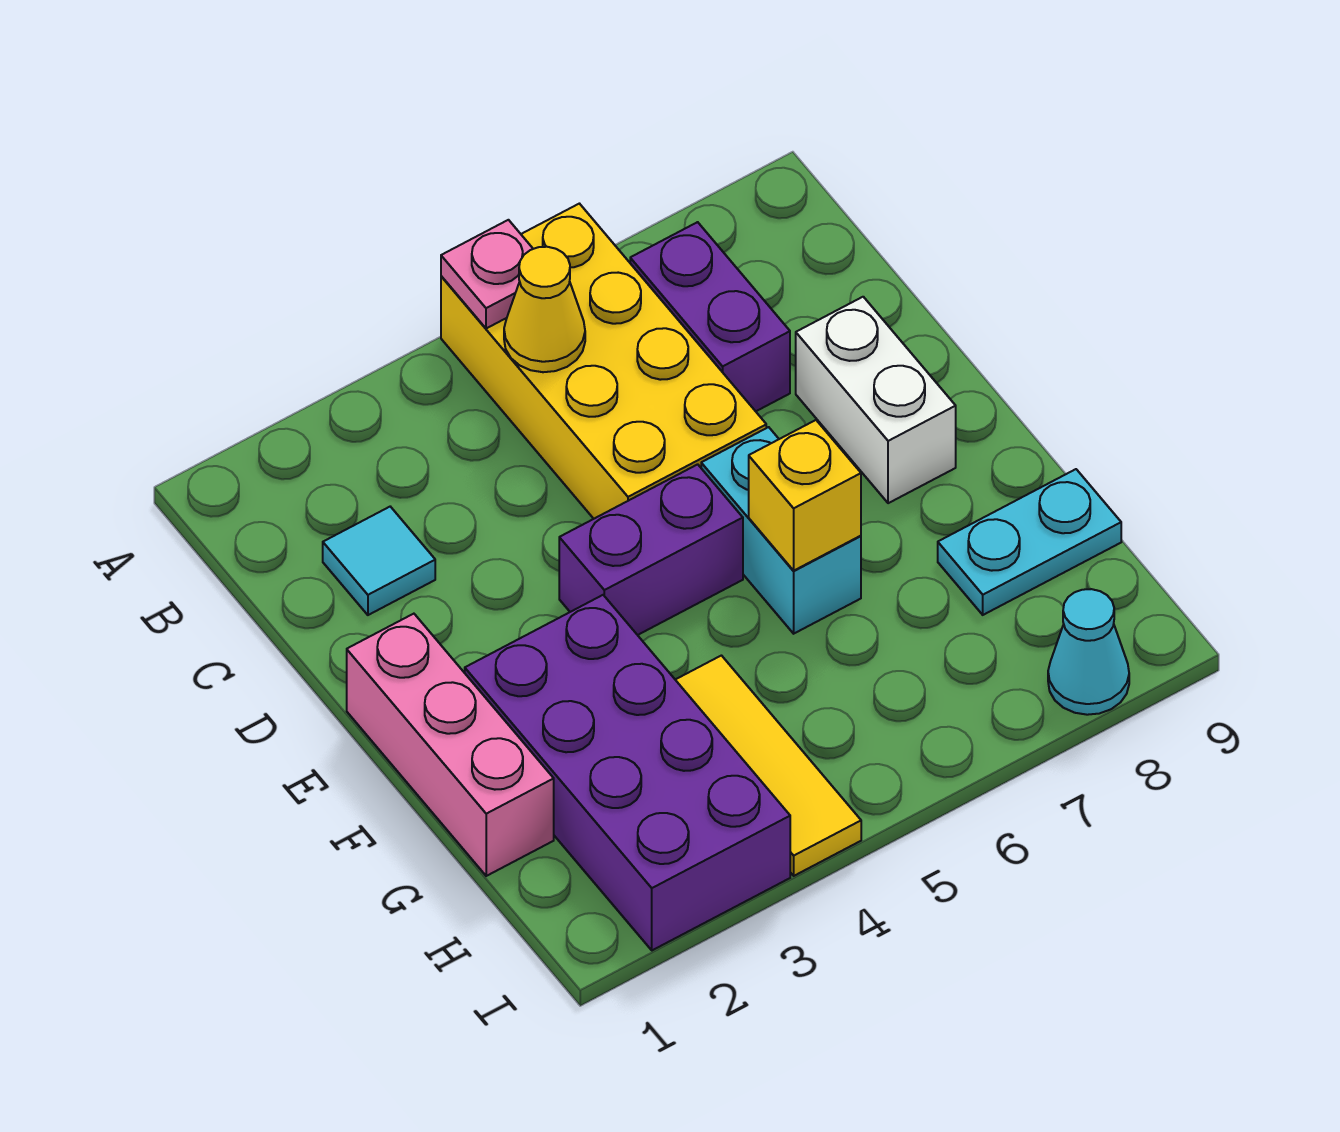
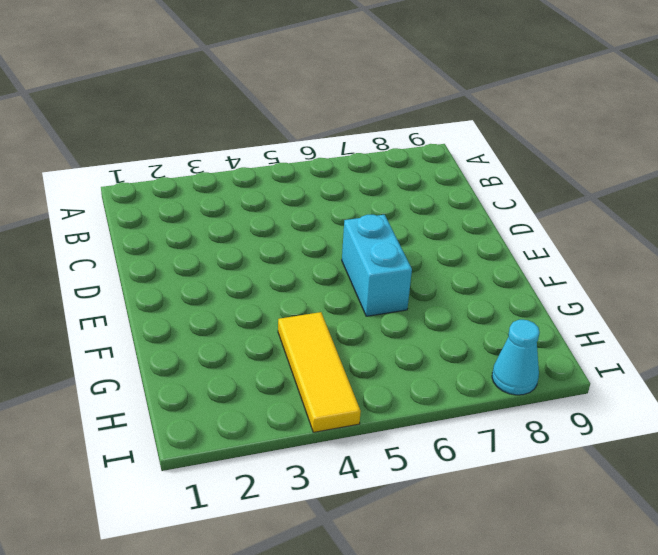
none -> yellow 2x4 brick [441,204,766,519]
none -> purple 1x2 brick [630,222,790,411]
none -> cyan 1x1 tile [323,507,435,615]

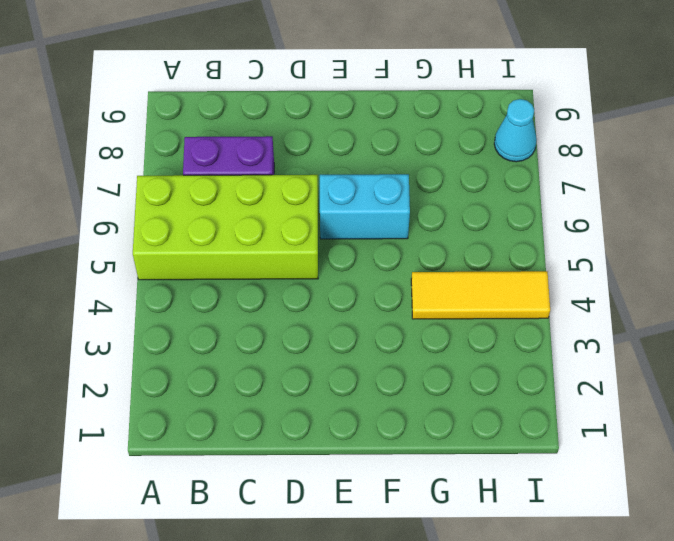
lime 2x4 brick [133,175,318,280] -> yellow 2x4 brick [441,204,766,519]
none -> cyan 1x1 tile [323,507,435,615]
none -> white 1x2 brick [796,297,956,503]
none -> pink 1x3 brick [347,614,554,876]

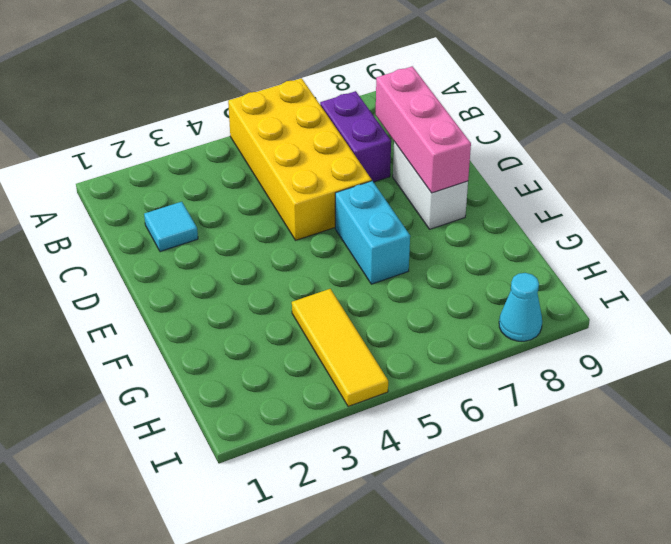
pink 1x3 brick [376,66,471,193] -> pink 1x3 brick moved to [347,614,554,876]
none -> purple 1x2 brick [559,464,743,635]
none -> purple 2x4 brick [465,595,790,950]
none -> cyan 1x2 plate [938,469,1121,615]

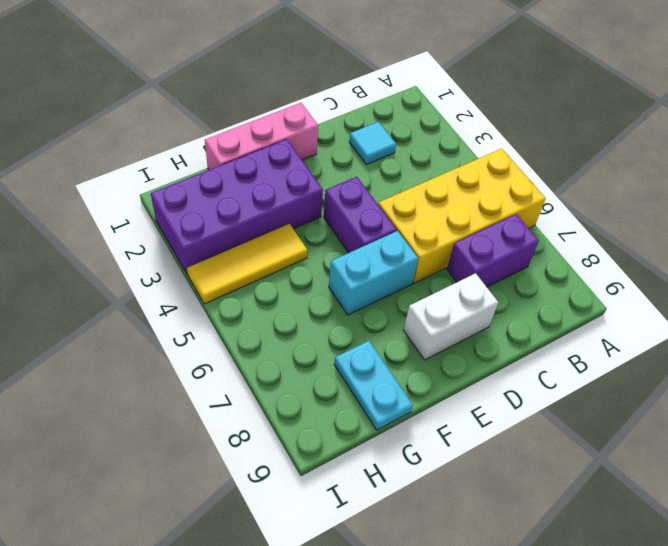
none -> cyan 1x1 cone [1048,589,1129,715]
none -> pink 1x1 plate [441,220,533,329]
none -> yellow 1x1 cone [504,247,585,372]

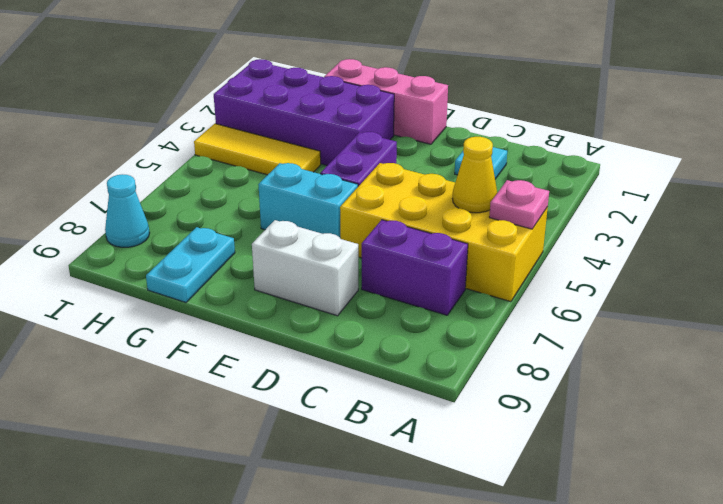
none -> yellow 1x1 brick [749,420,861,570]

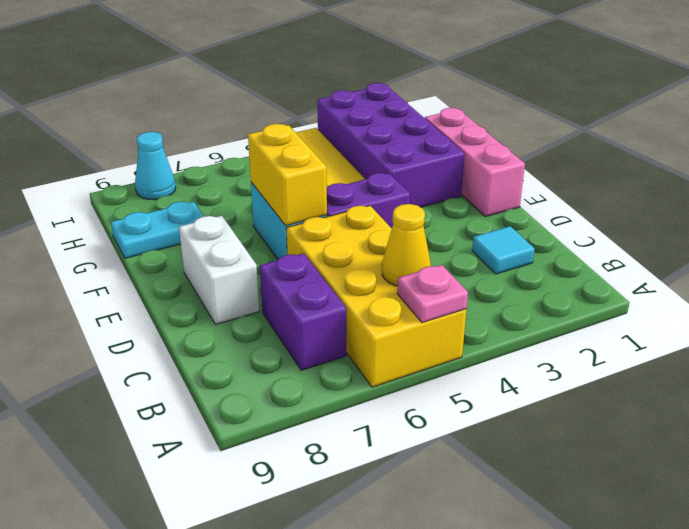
yellow 1x2 brick [248,124,327,226] -> yellow 1x1 brick [749,420,861,570]

